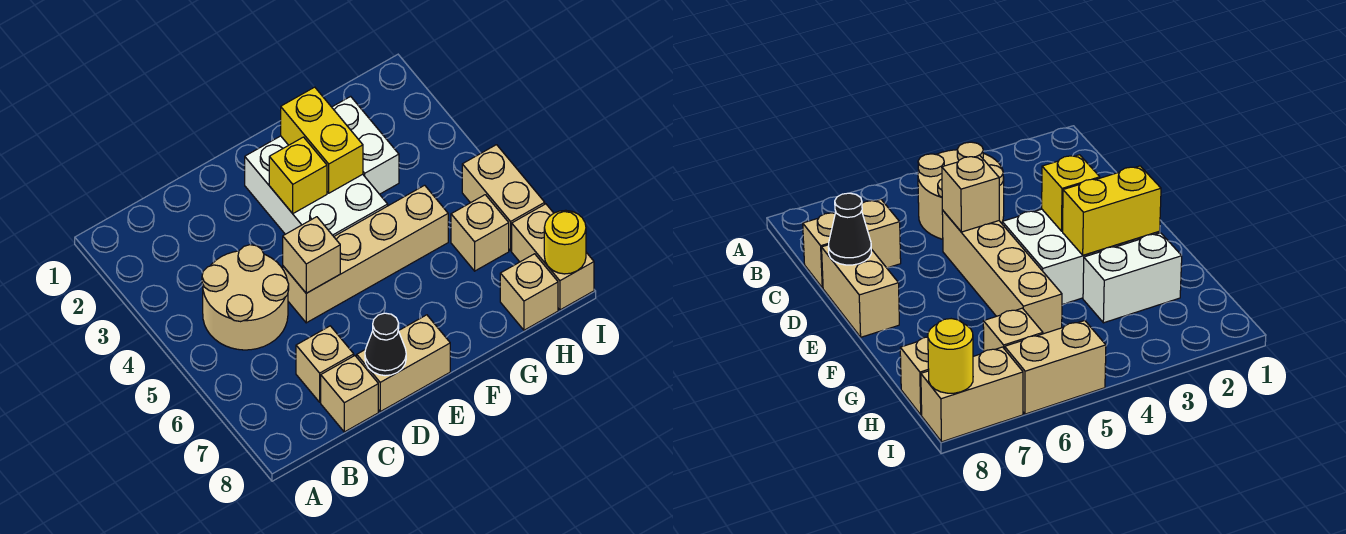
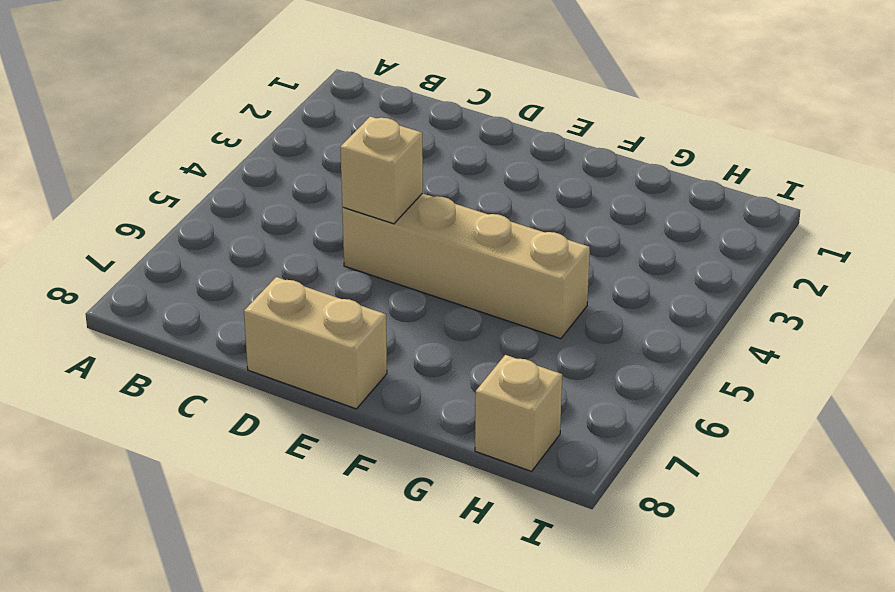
none -> tan 2x2 round brick [202,245,289,350]
none -> tan 1x1 brick [296,326,354,402]
none -> tan 1x1 brick [321,356,378,432]

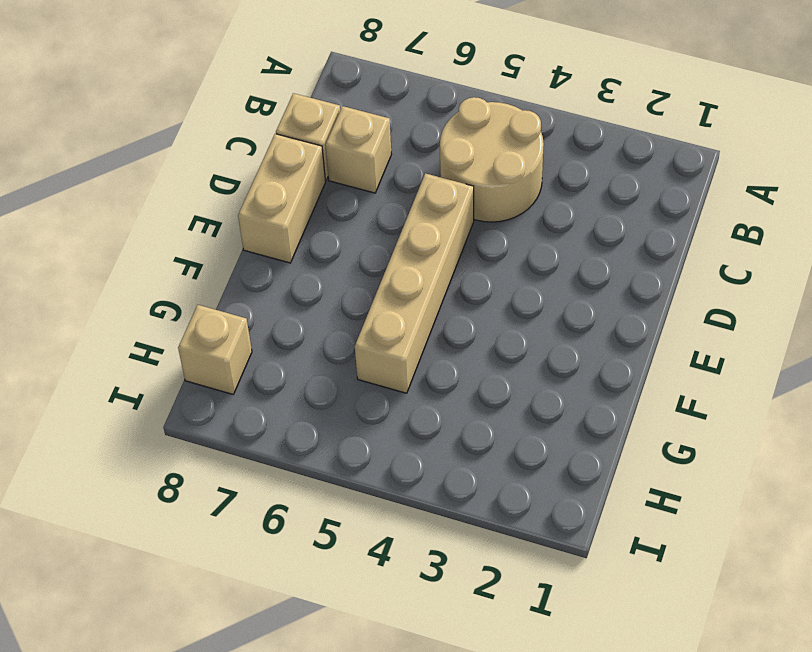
none -> white 2x3 brick [245,136,388,236]
none -> white 1x2 brick [332,96,399,194]
none -> tan 1x1 brick [451,195,509,271]

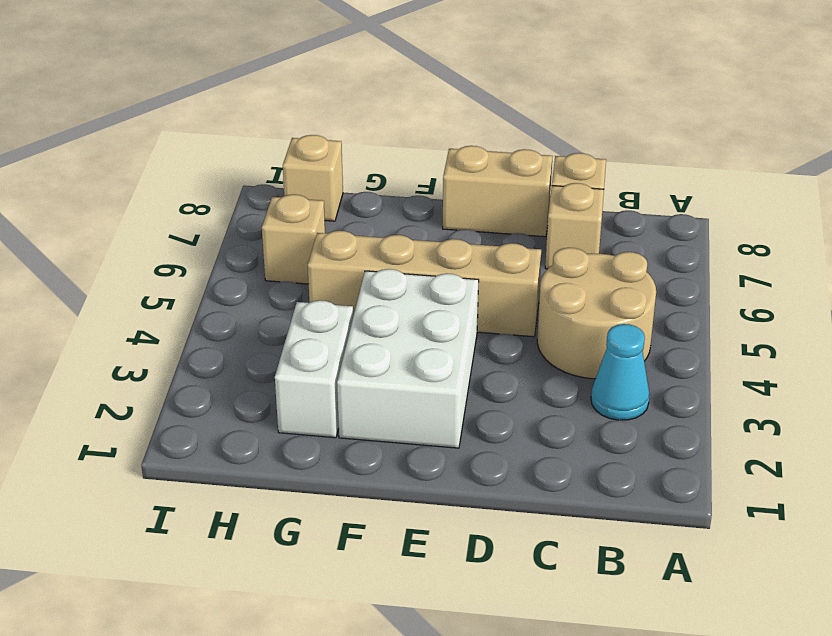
cyan 1x1 cone [591,324,650,420] -> none
none -> tan 1x2 brick [462,145,545,251]
none -> tan 1x2 brick [512,204,594,310]
none -> tan 1x1 brick [283,217,340,293]

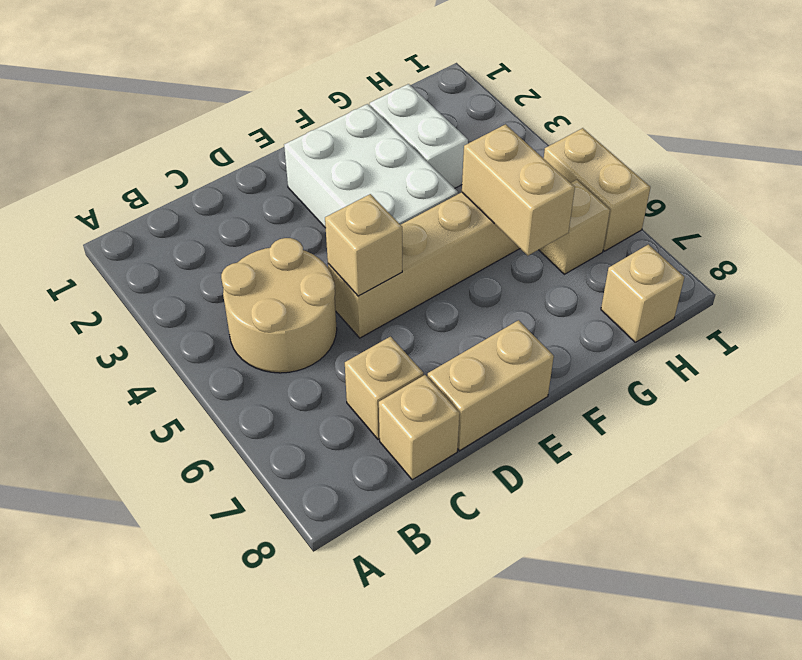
tan 1x2 brick [462,124,575,255] -> tan 1x2 brick moved to [512,204,594,310]
none -> black 1x1 cone [365,313,406,376]
none -> yellow 1x1 brick [269,137,327,213]
none -> yellow 1x2 brick [281,87,363,193]

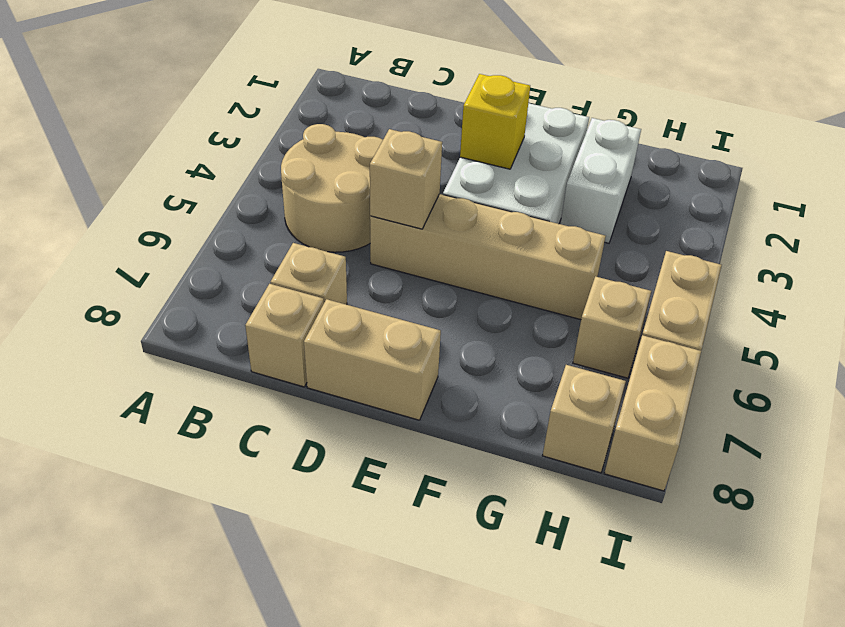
none -> black 1x1 cone [365,313,406,376]
none -> yellow 1x2 brick [281,87,363,193]
none -> yellow 1x1 round brick [544,210,586,274]

